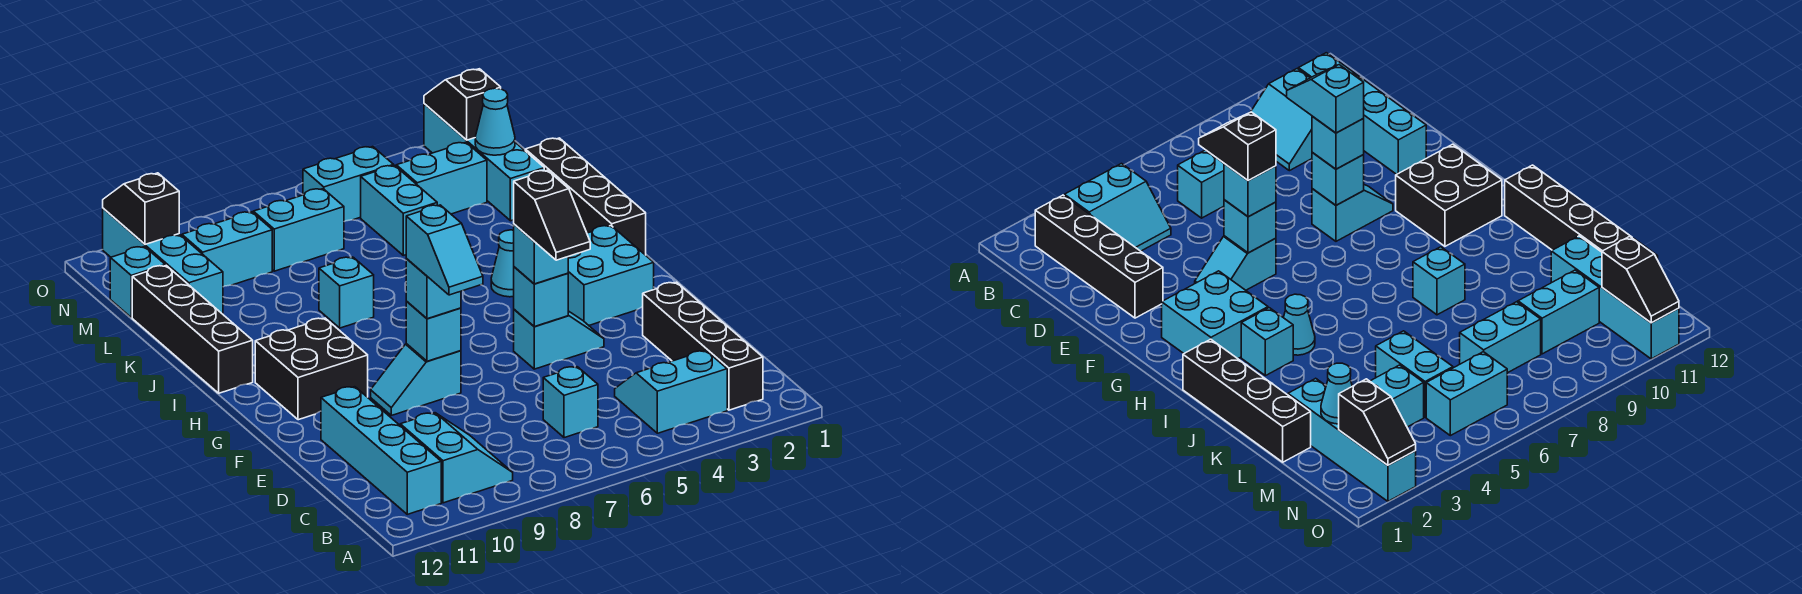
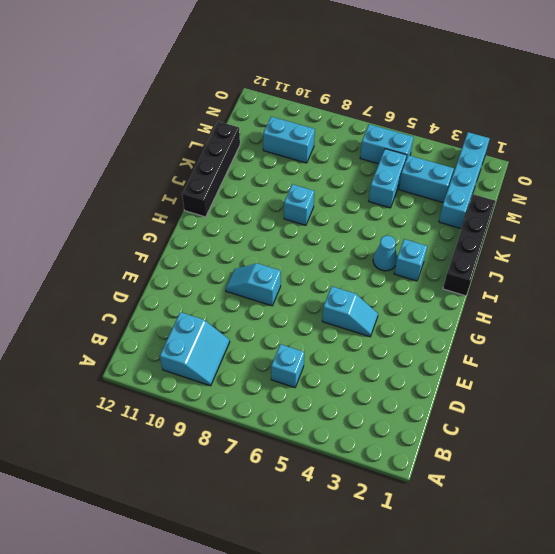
none -> black 1x4 brick [643,282,763,410]
none -> cyan 2x2 slope [615,350,727,433]
none -> cyan 1x4 brick [321,387,441,514]
none -> cyan 2x2 brick [568,226,654,325]

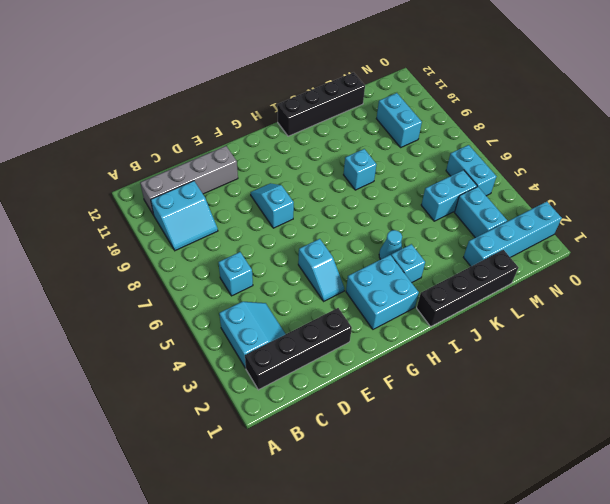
grey 1x4 brick [140,146,238,215] -> cyan 1x4 brick [321,387,441,514]
none -> black 2x2 brick [255,318,368,420]
none -> cyan 1x4 brick [103,208,223,314]
none -> cyan 1x2 brick [253,189,344,271]
none -> cyan 1x1 brick [110,247,165,318]

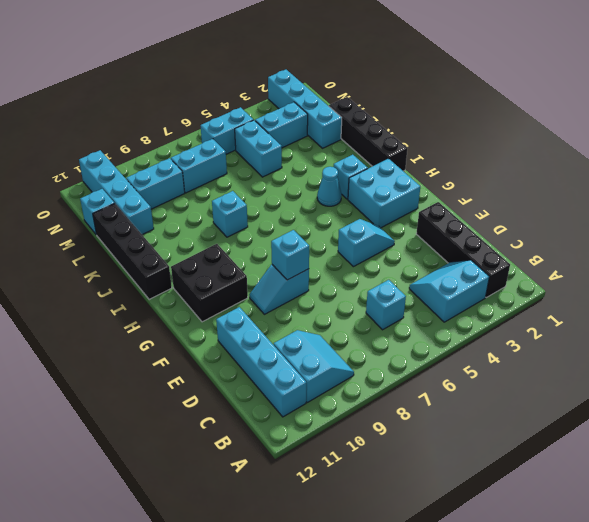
none -> cyan 1x1 brick [514,267,568,327]
none -> cyan 1x1 cone [475,88,515,155]
none -> black 1x2 slope [424,69,501,140]
none -> black 1x2 slope [103,173,179,244]

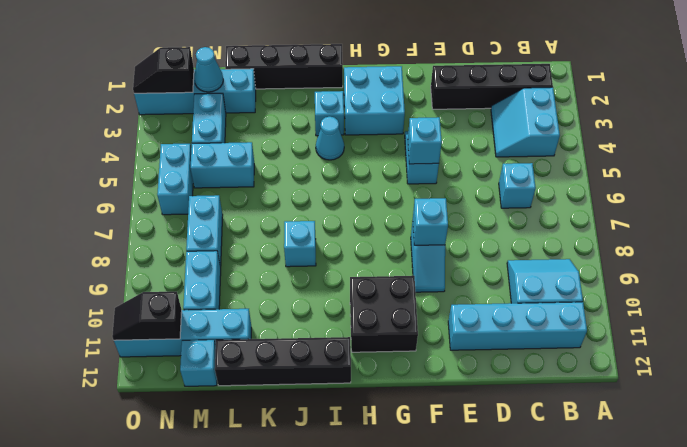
none -> cyan 1x1 brick [514,224,568,284]
none -> cyan 1x1 brick [406,259,461,319]
none -> black 1x2 slope [514,170,590,260]
none -> cyan 1x2 slope [406,205,483,295]

